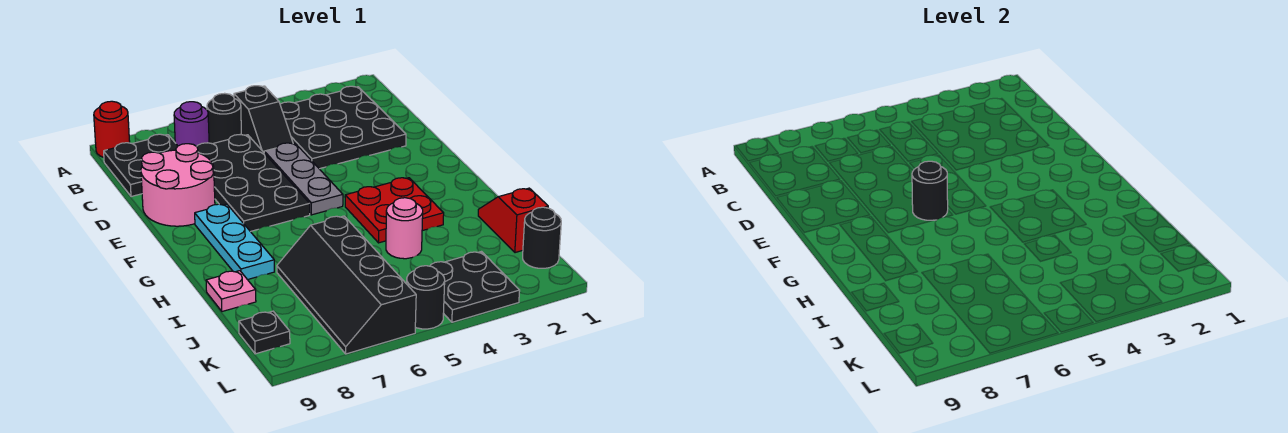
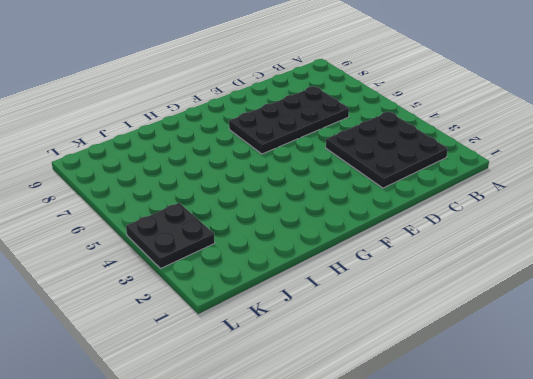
none -> red 1x1 round brick [94,101,130,157]
none -> black 1x2 slope [234,86,293,152]
none -> black 1x1 round brick [207,93,241,144]

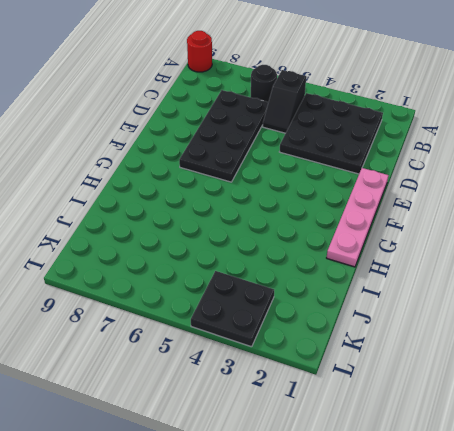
pink 1x4 plate [327,168,389,267] -> none
none -> purple 1x1 round brick [174,102,209,146]
none -> black 2x2 plate [104,134,178,197]
none -> grey 1x3 plate [264,143,343,215]

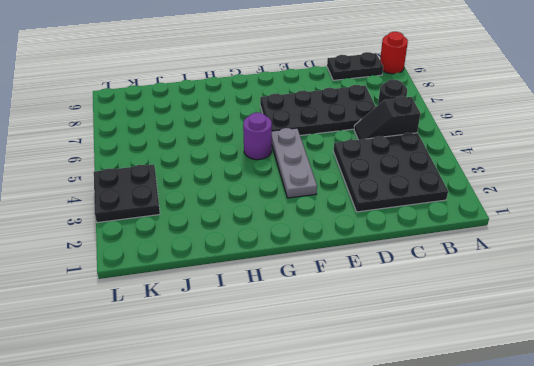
black 1x2 plate [327,52,383,80] -> black 2x2 plate [104,134,178,197]
grey 1x3 plate [272,128,317,198] -> grey 1x3 plate turned to [264,143,343,215]
purple 1x1 round brick [243,113,272,160] -> purple 1x1 round brick moved to [174,102,209,146]
none -> pink 2x2 round brick [141,144,215,226]
none -> cyan 1x3 plate [195,204,274,280]
none -> red 2x2 plate [345,178,444,243]

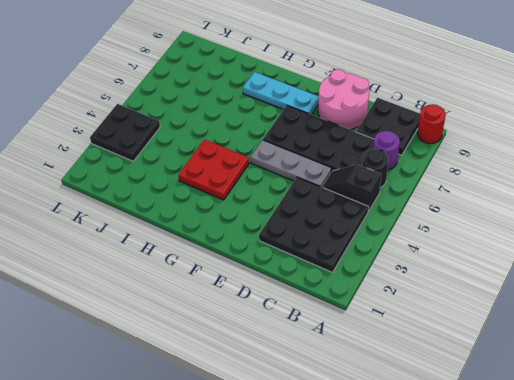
none -> red 1x2 slope [478,188,548,253]
none -> pink 1x1 round brick [386,198,423,259]
none -> black 2x4 slope [277,216,416,354]

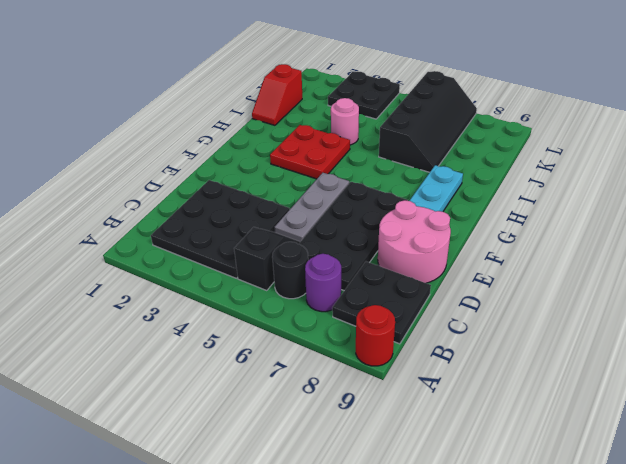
none -> pink 1x1 plate [206,271,256,311]
none -> black 1x1 round brick [523,207,561,268]
none -> black 1x1 plate [239,311,290,354]

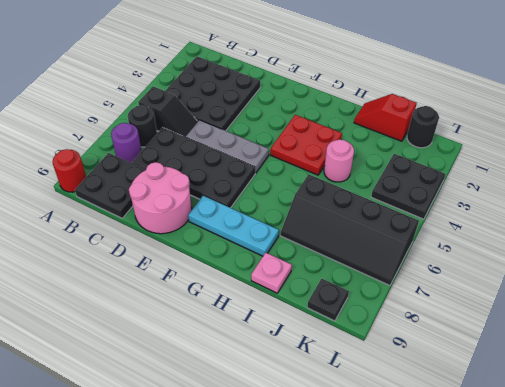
none -> black 1x1 round brick [407,266,445,329]
none -> black 1x1 round brick [912,161,948,221]

